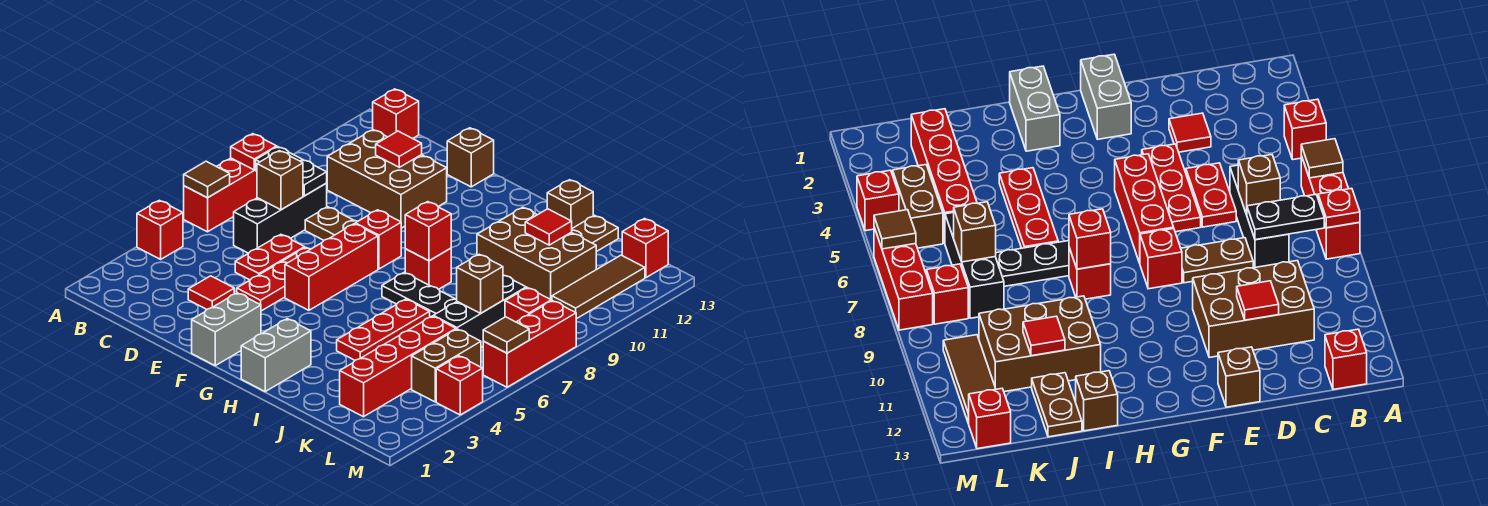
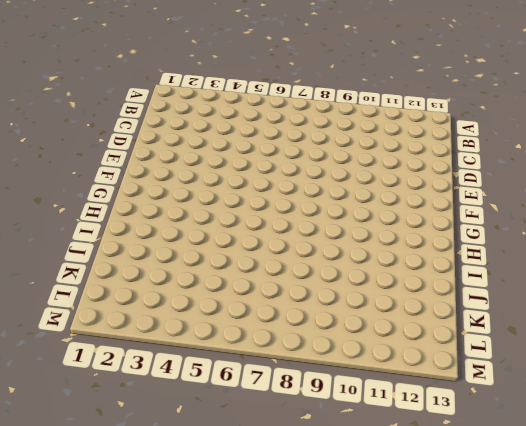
none -> red 1x1 brick [137,200,183,259]
none -> red 1x3 brick [184,158,257,232]
none -> red 1x1 brick [373,89,419,139]
none -> black 1x3 brick [234,183,327,253]

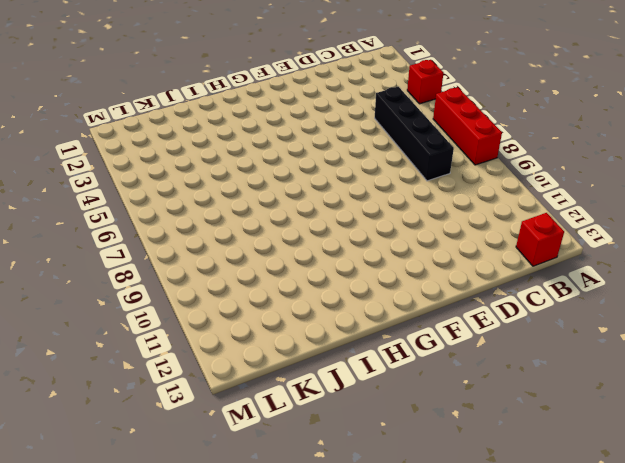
black 1x4 brick [375,87,454,181] -> black 1x3 brick [234,183,327,253]
none -> brown 2x3 brick [327,130,447,228]
none -> red 1x1 tile [188,276,234,309]
none -> red 1x2 plate [235,235,305,280]
none -> brown 1x2 plate [305,207,358,240]

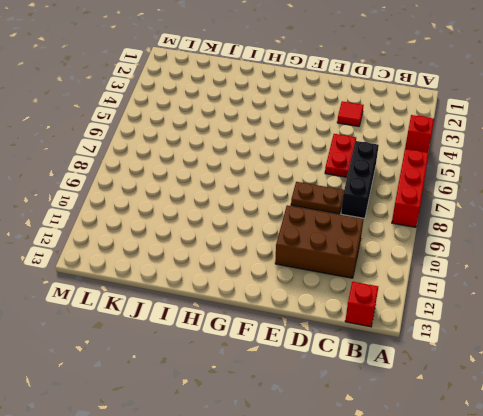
none -> red 1x3 plate [237,248,310,311]
none -> brown 1x1 brick [447,128,494,187]
none -> grey 1x2 brick [192,293,261,366]
none -> red 1x3 brick [285,224,378,310]

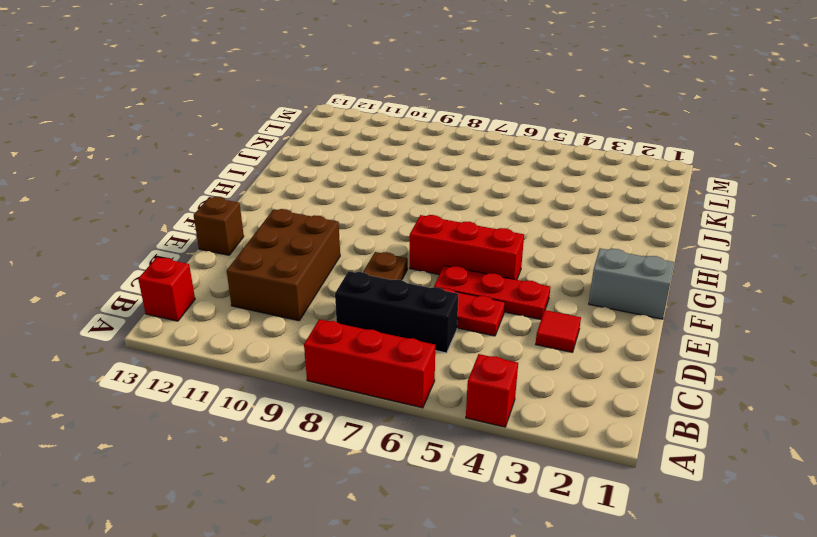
none -> red 1x1 brick [355,210,401,269]
none -> grey 1x2 brick [241,319,311,391]
none -> black 1x3 plate [382,272,457,317]
none -> red 1x1 brick [405,248,451,289]

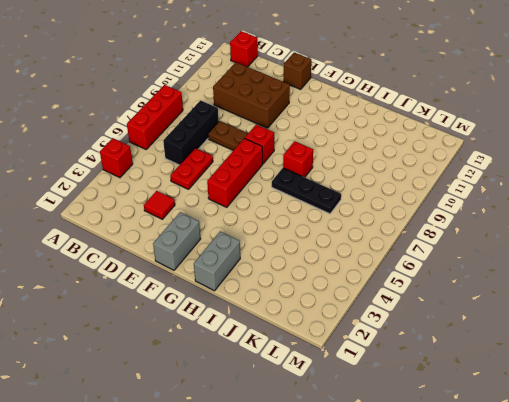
none -> red 1x3 plate [237,248,310,311]
none -> red 1x3 plate [337,299,430,360]
none -> brown 2x3 brick [477,207,596,301]
none -> brown 1x1 brick [547,180,593,228]

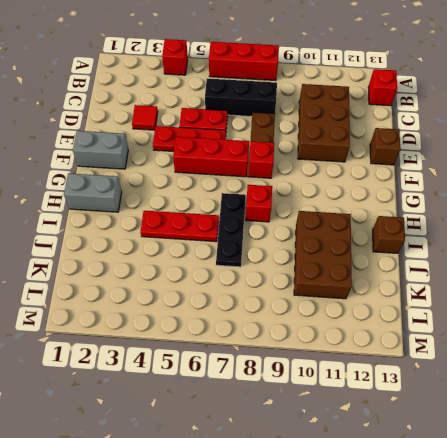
none -> brown 1x2 plate [572,215,618,252]
none -> red 1x4 brick [340,316,456,417]
none -> black 1x3 brick [433,275,526,347]
none -> brown 1x2 brick [412,329,481,402]

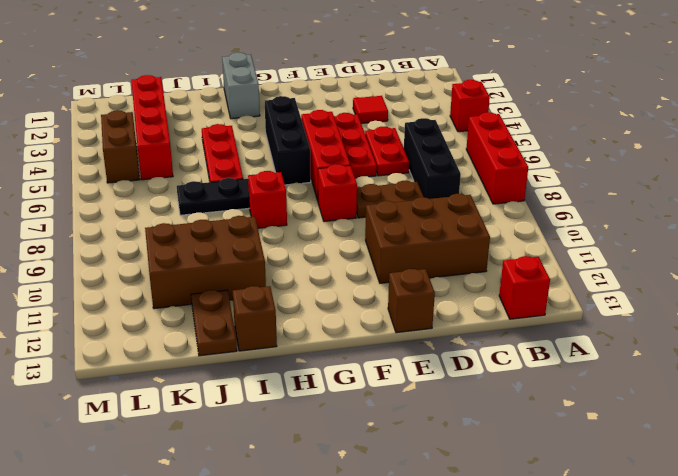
black 1x3 brick [265,96,311,185] -> black 1x3 brick moved to [433,275,526,347]
none -> grey 1x2 brick [192,293,261,366]
none -> red 1x1 brick [505,288,551,322]
none -> brown 1x3 tile [552,255,645,319]
none -> red 1x1 brick [622,219,668,278]

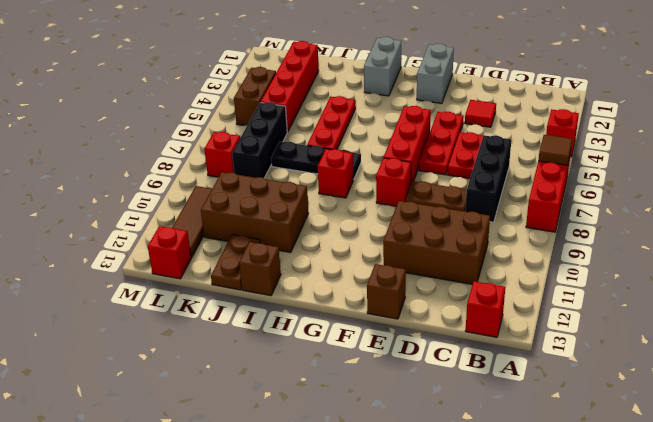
none -> red 1x1 brick [436,356,483,415]
none -> red 1x3 brick [483,301,576,387]
none -> red 1x1 plate [231,134,277,170]
none -> black 1x2 plate [255,147,327,196]

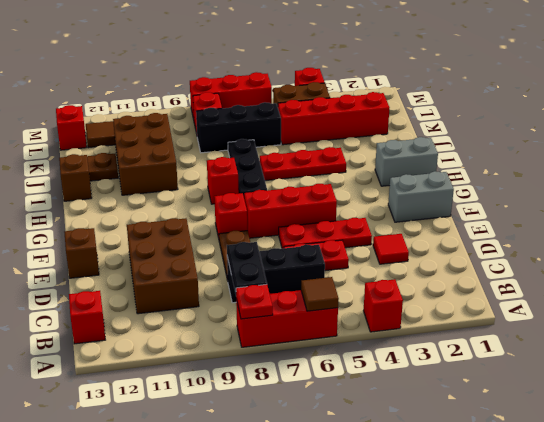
none -> brown 1x1 brick [257,151,303,210]
none -> red 1x1 tile [376,131,422,167]
none -> red 1x1 brick [405,202,451,261]
none -> red 1x1 tile [525,209,572,245]

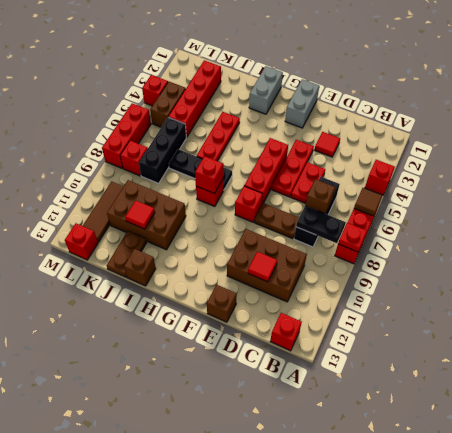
none -> brown 1x1 brick [457,254,503,313]
none -> brown 1x1 tile [483,317,529,353]

